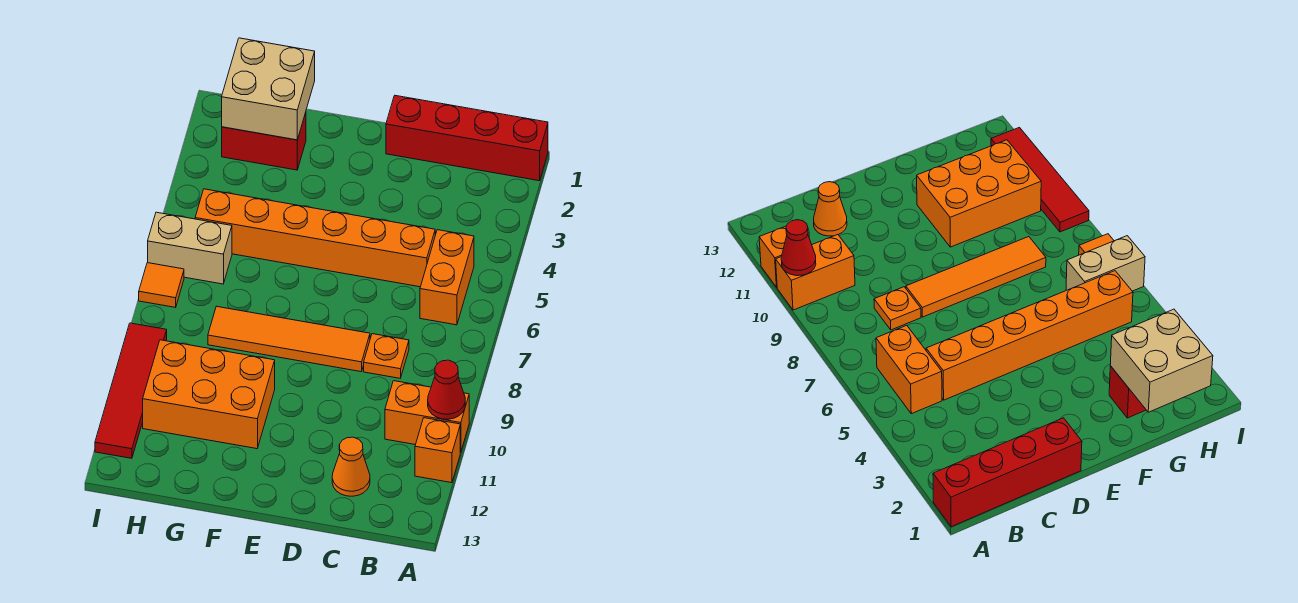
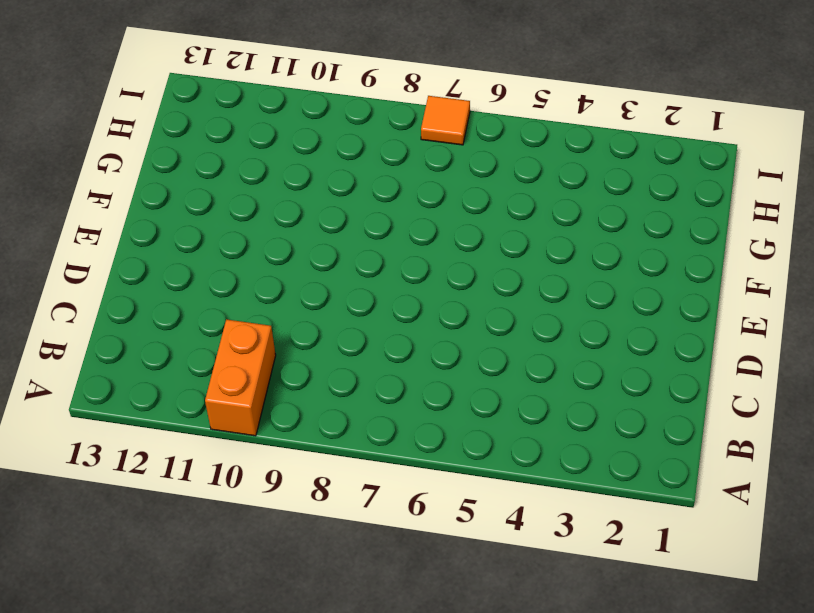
none -> red 1x4 brick [386,96,548,181]
none -> orange 1x1 brick [415,418,460,483]
none -> orange 1x2 brick [420,230,474,325]

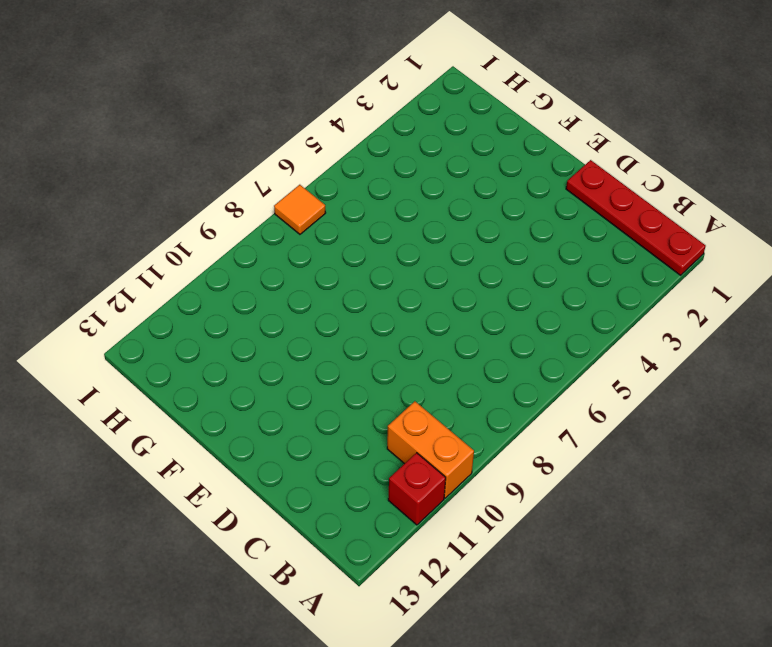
red 1x4 plate [566,160,706,275] -> red 1x4 brick [386,96,548,181]
red 1x1 brick [388,453,446,525] -> orange 1x1 brick [415,418,460,483]
none -> orange 1x2 brick [420,230,474,325]
none -> orange 1x6 brick [195,189,435,287]
none -> orange 1x1 plate [364,334,409,378]

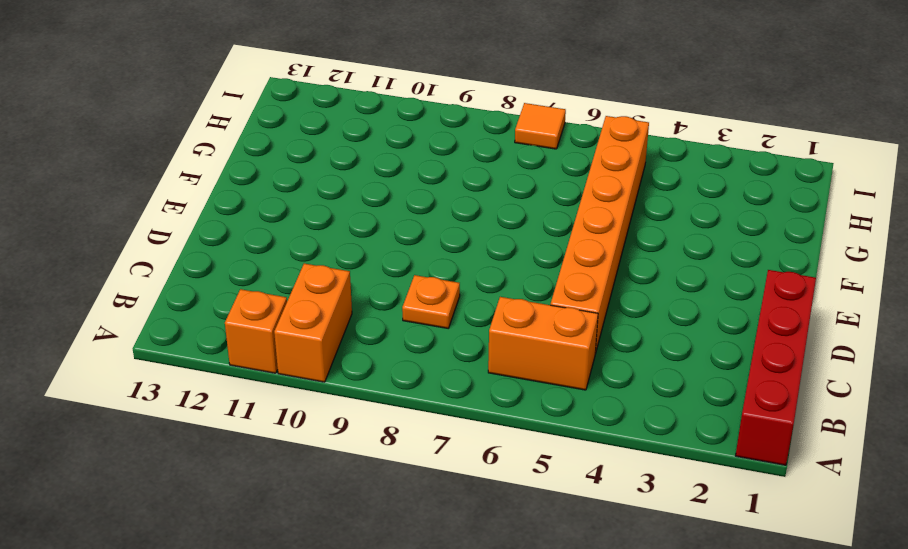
none -> orange 1x1 cone [332,437,370,496]
none -> orange 1x4 tile [208,306,370,372]
none -> orange 2x3 brick [143,340,275,449]

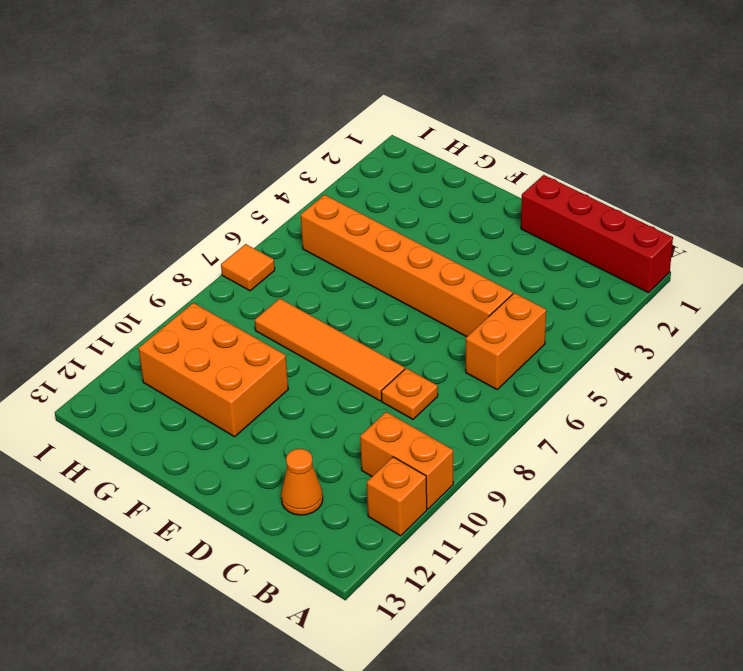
none -> red 1x2 brick [222,112,306,170]
none -> tan 1x2 brick [148,212,232,284]
none -> red 1x4 tile [95,323,167,458]

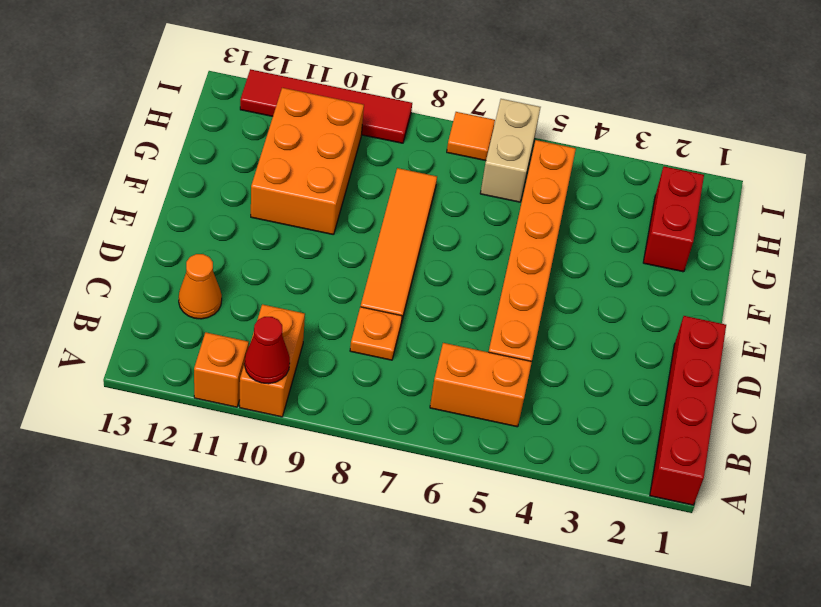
none -> tan 2x2 brick [222,38,315,140]

